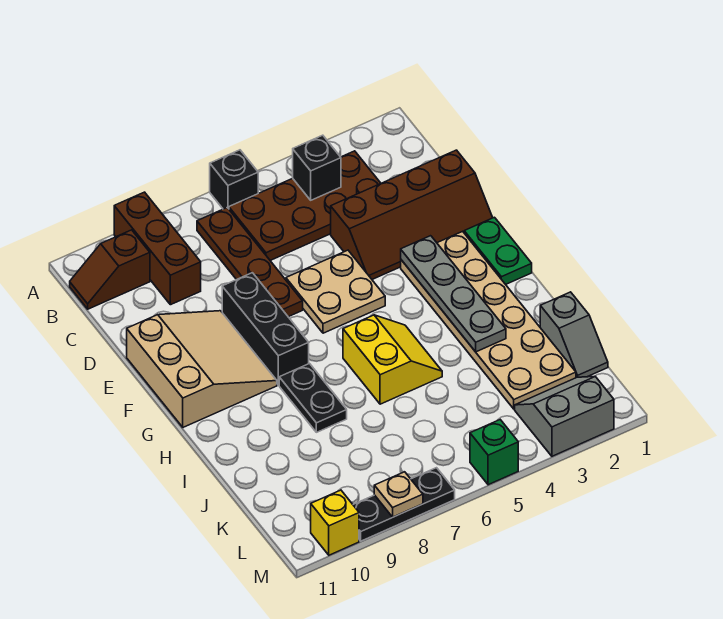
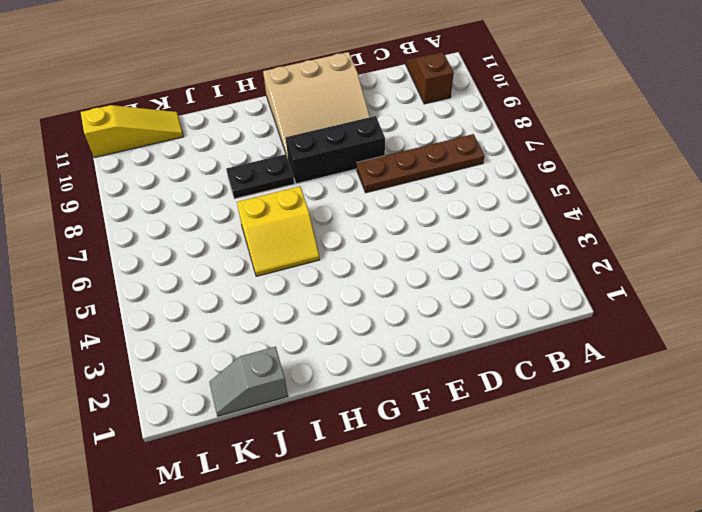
yellow 1x3 slope [81,105,183,158] -> none
none -> black 1x1 brick [210,150,258,209]
none -> brown 1x3 brick [114,192,201,305]
none -> brown 2x4 plate [229,151,381,260]

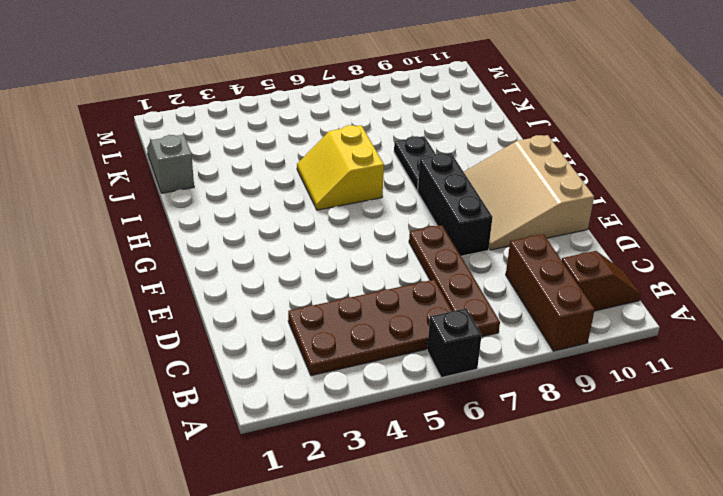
none -> brown 2x4 slope [331,150,493,279]
none -> tan 2x2 plate [286,250,385,333]
none -> green 1x2 plate [464,217,532,285]

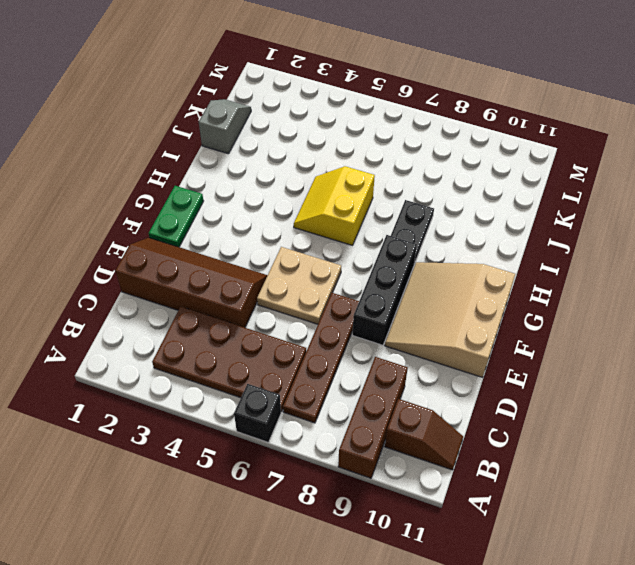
none -> tan 2x6 plate [401,231,576,409]
none -> grey 2x2 slope [515,376,614,456]
none -> green 1x1 brick [470,420,518,485]

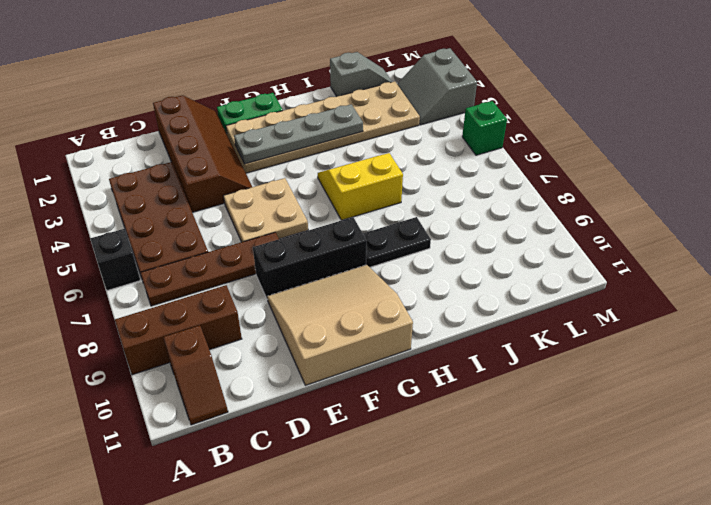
none -> black 1x3 plate [353,468,455,541]
none -> yellow 1x1 brick [311,490,359,555]
none -> black 1x1 brick [293,135,341,200]

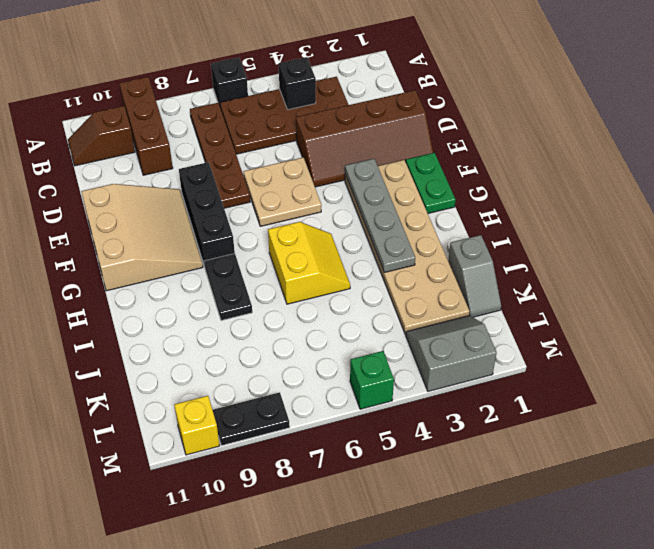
black 1x2 plate [213,392,290,446] -> black 1x3 plate [353,468,455,541]
none -> tan 1x1 plate [374,472,423,517]

